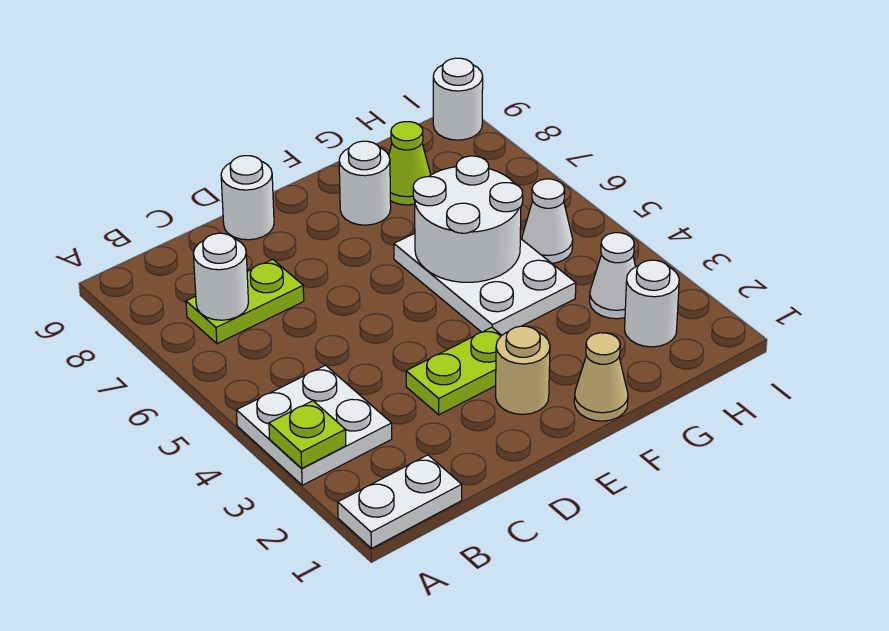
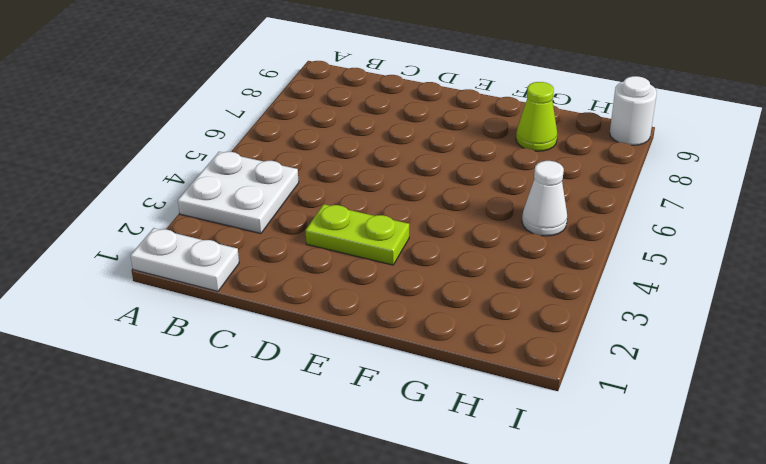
none -> lime 1x2 plate [186,259,304,344]
none -> white 1x1 round brick [221,156,274,240]
none -> tan 1x1 round brick [496,326,550,414]

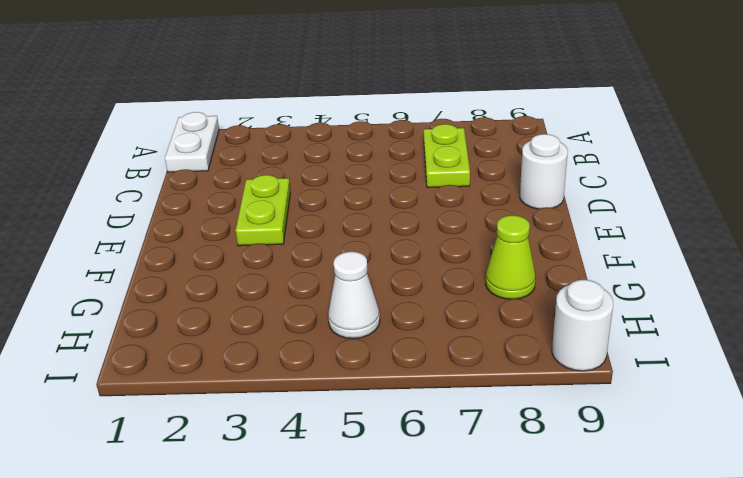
none -> white 2x2 plate [236,365,392,485]
none -> tan 1x1 round brick [496,326,550,414]
none -> tan 1x1 cone [574,333,628,421]

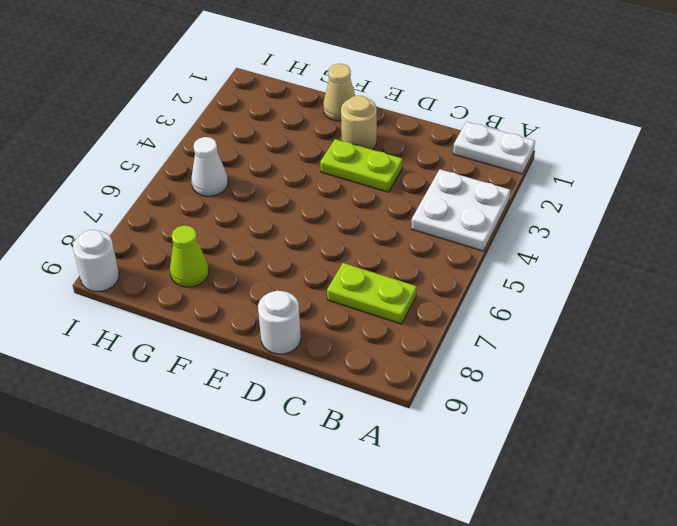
none -> white 2x3 plate [394,233,576,335]
none -> white 1x1 round brick [339,141,391,225]
none -> white 1x1 round brick [625,260,679,347]

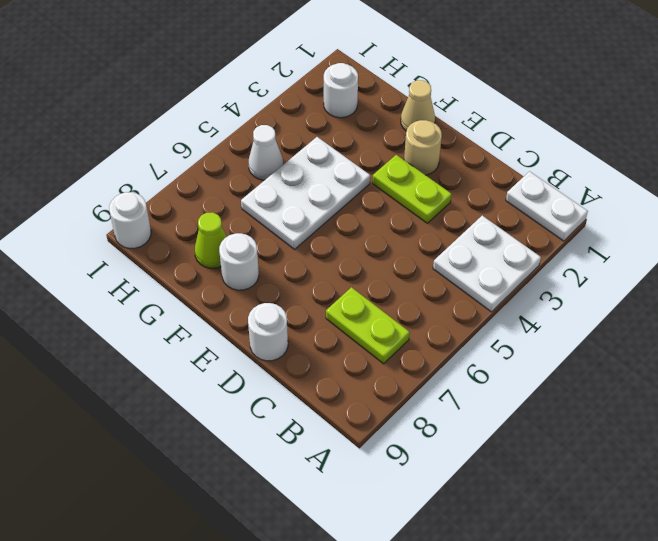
none -> white 1x1 cone [590,233,636,319]
none -> lime 1x1 plate [269,401,346,468]
none -> white 1x1 round brick [193,233,249,320]

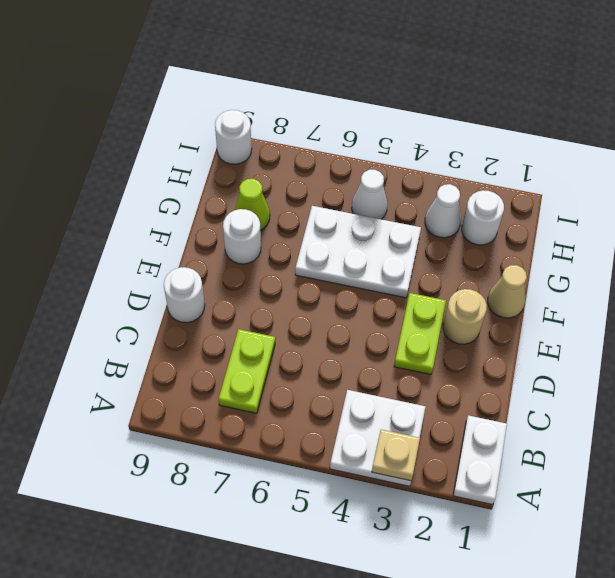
tan 1x1 plate [372,430,420,481] -> lime 1x1 plate [269,401,346,468]
none -> white 1x1 round brick [193,233,249,320]
none -> white 2x2 round brick [413,156,523,282]

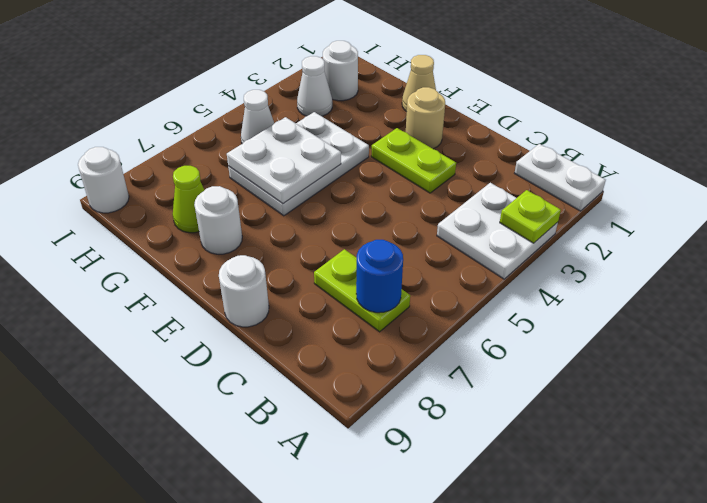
blue 1x1 round brick [356,240,403,313] -> white 1x1 round brick [193,233,249,320]
white 2x2 plate [227,117,341,204] -> white 2x2 round brick [413,156,523,282]

